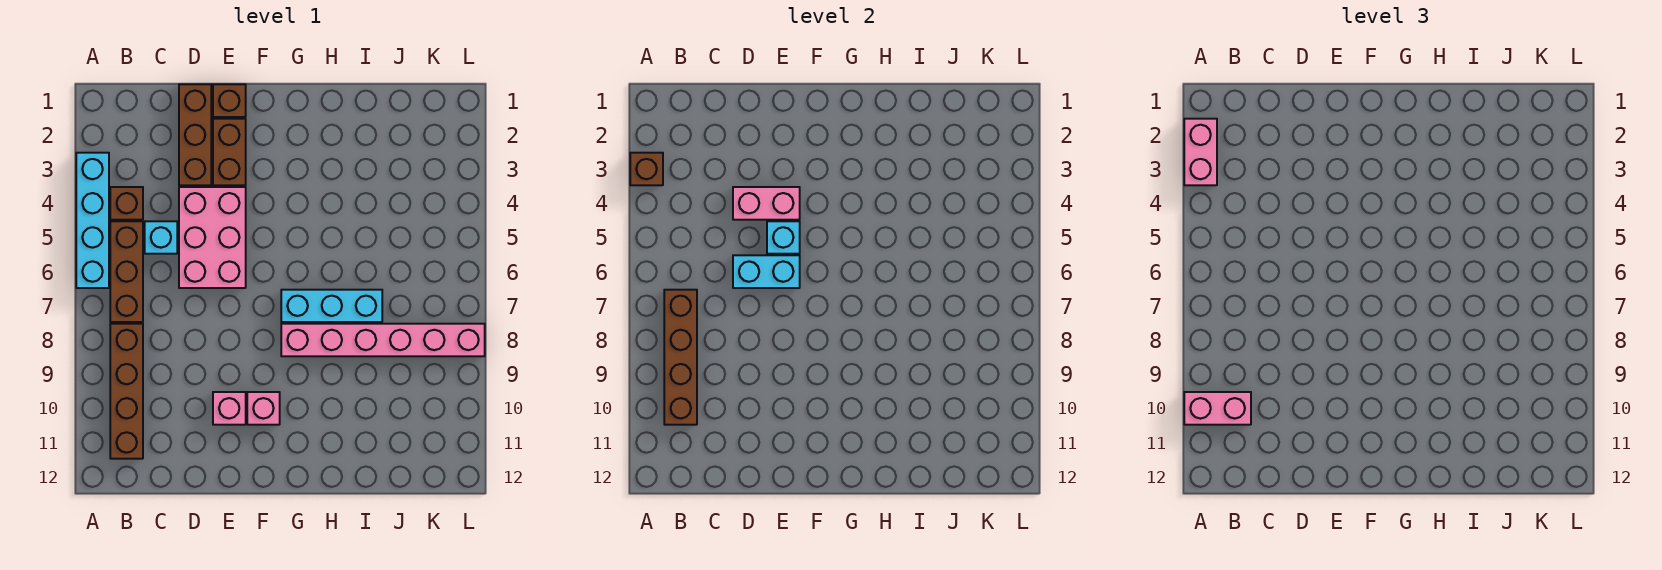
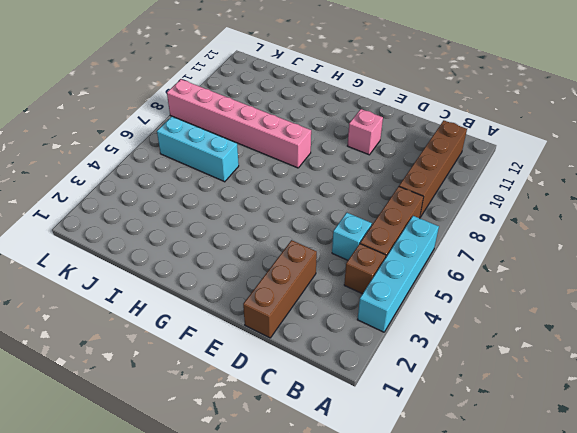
cyan 1x3 brick [157,117,239,182] -> cyan 1x3 brick moved to [281,290,382,322]
none -> pink 2x3 brick [179,187,246,288]
none -> brown 1x1 brick [213,84,246,117]
none -> brown 1x2 brick [213,119,246,185]

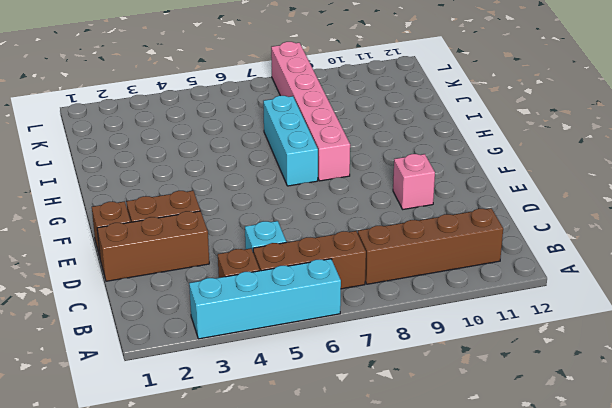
none -> pink 2x3 brick [179,187,246,288]
none -> pink 1x1 brick [247,392,280,425]
none -> brown 1x1 brick [630,153,663,185]

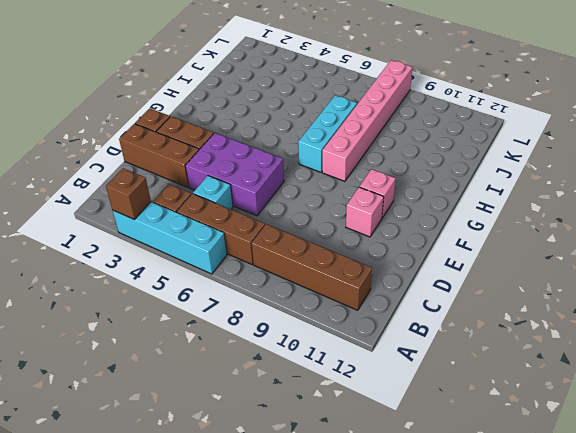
purple 2x3 brick [185,133,284,216] -> pink 2x3 brick [179,187,246,288]
none -> brown 1x4 brick [664,290,697,425]
none -> pink 1x2 brick [733,187,800,220]
none -> cyan 1x2 brick [733,255,800,288]

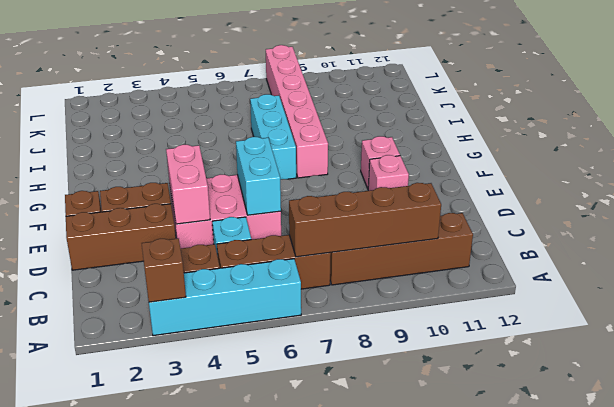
none -> cyan 1x1 brick [767,221,800,254]
none -> pink 1x2 brick [1184,119,1217,185]
none -> pink 1x2 brick [1184,392,1251,425]

